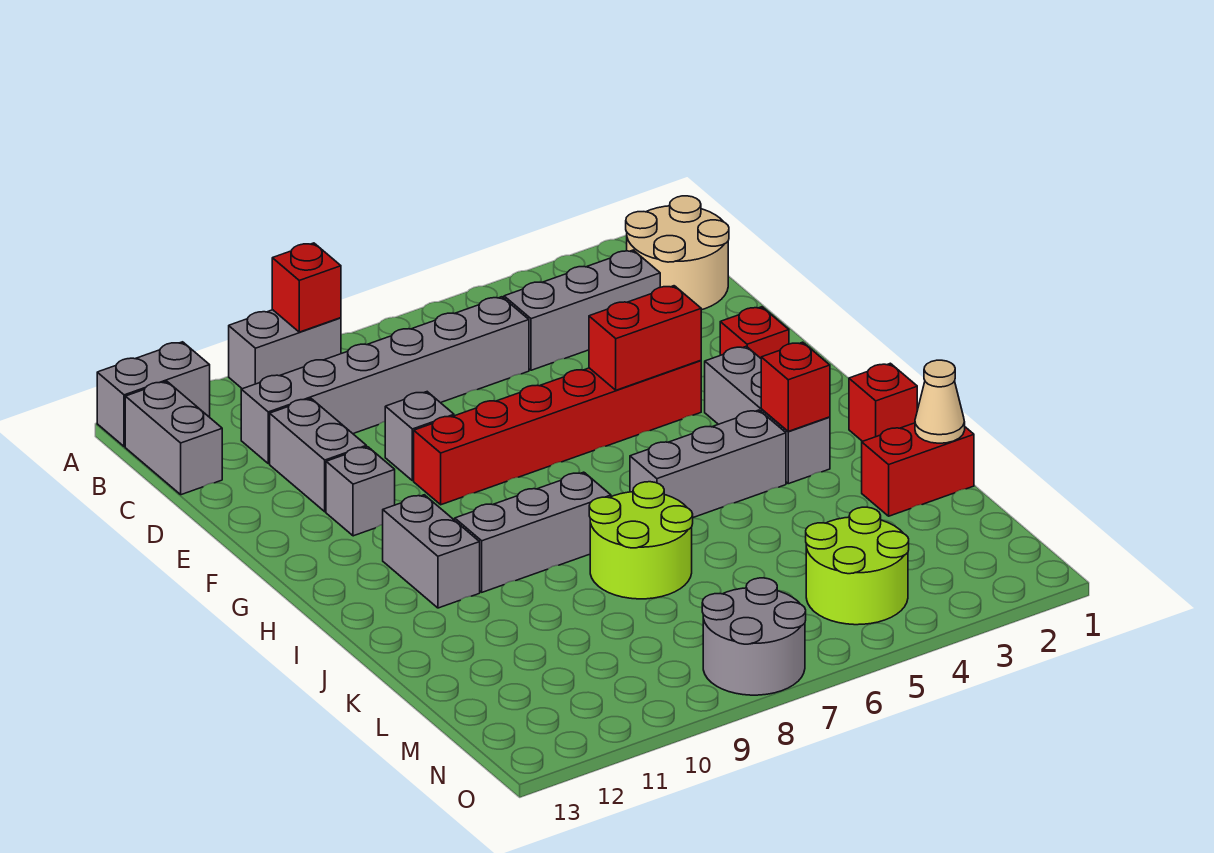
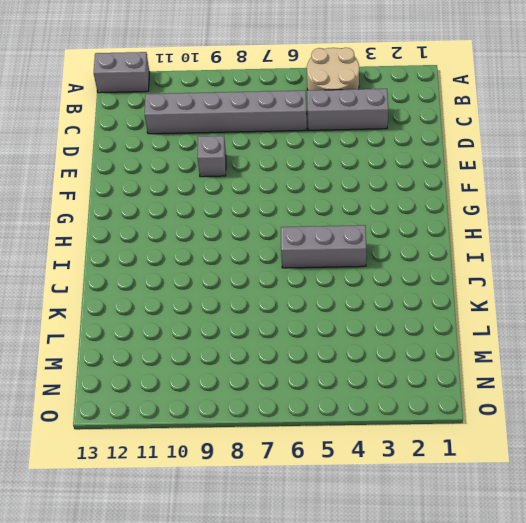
tan 2x2 round brick [307,48,359,90] -> tan 2x2 round brick moved to [626,196,729,310]
none -> grey 1x2 brick [229,310,341,389]
none -> grey 1x2 brick [125,382,222,495]
none -> grey 1x2 brick [270,399,366,512]

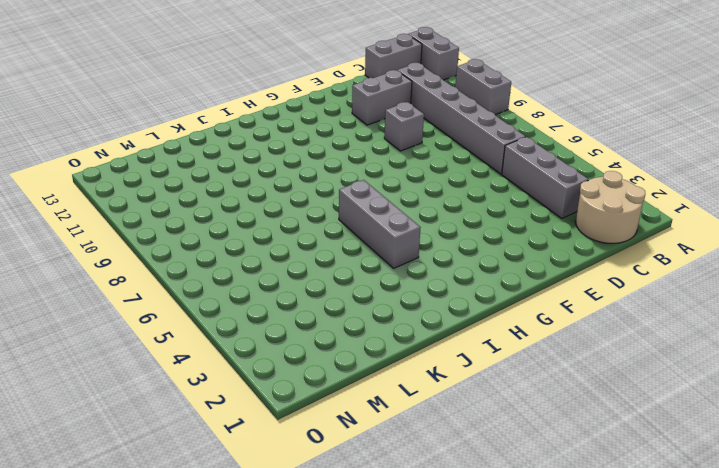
none -> red 1x1 brick [720,307,789,358]
none -> red 1x6 brick [414,360,701,505]
none -> grey 1x1 brick [326,447,395,536]

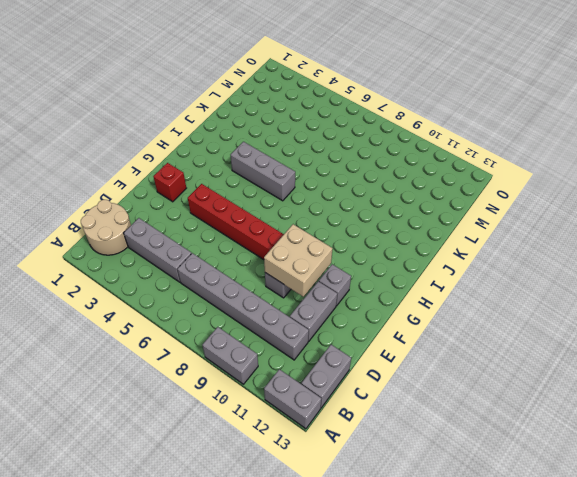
tan 2x2 brick [264,224,332,297] -> none
none -> grey 1x3 brick [705,346,830,484]
none -> grey 1x2 brick [383,495,480,608]
none -> red 1x1 brick [849,363,917,441]

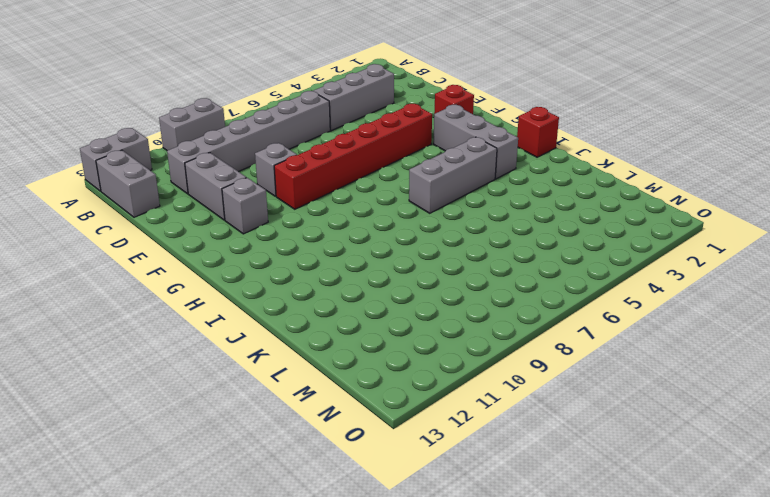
none -> tan 2x2 round brick [626,196,729,310]
none -> grey 1x2 brick [383,495,480,608]
none -> grey 1x3 brick [455,472,611,592]

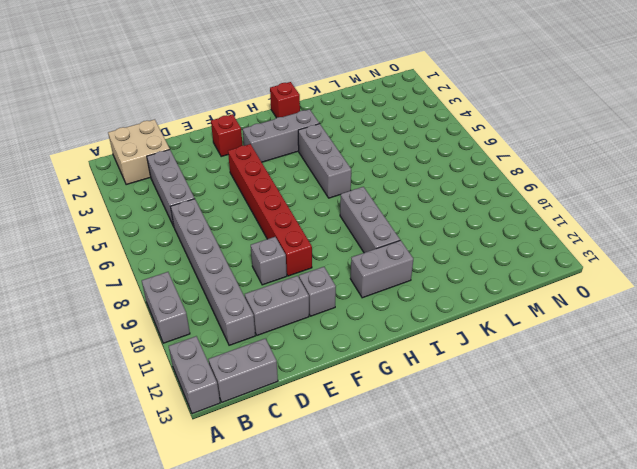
tan 2x2 brick [108,119,170,185] -> tan 2x2 round brick [626,196,729,310]
none -> lime 2x2 round brick [589,482,693,599]
none -> red 1x2 brick [862,423,974,516]
none -> lime 2x2 round brick [806,507,909,625]

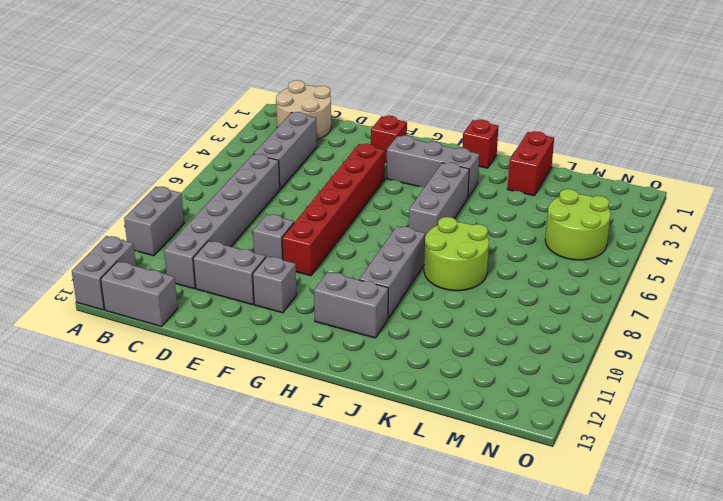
none -> grey 2x2 round brick [702,578,806,695]
none -> red 1x1 brick [272,243,341,332]
none -> red 1x2 brick [589,286,701,390]

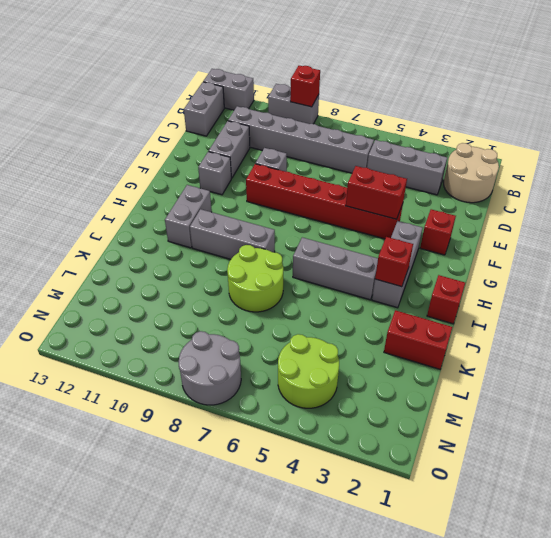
none -> tan 1x1 cone [915,360,965,443]

